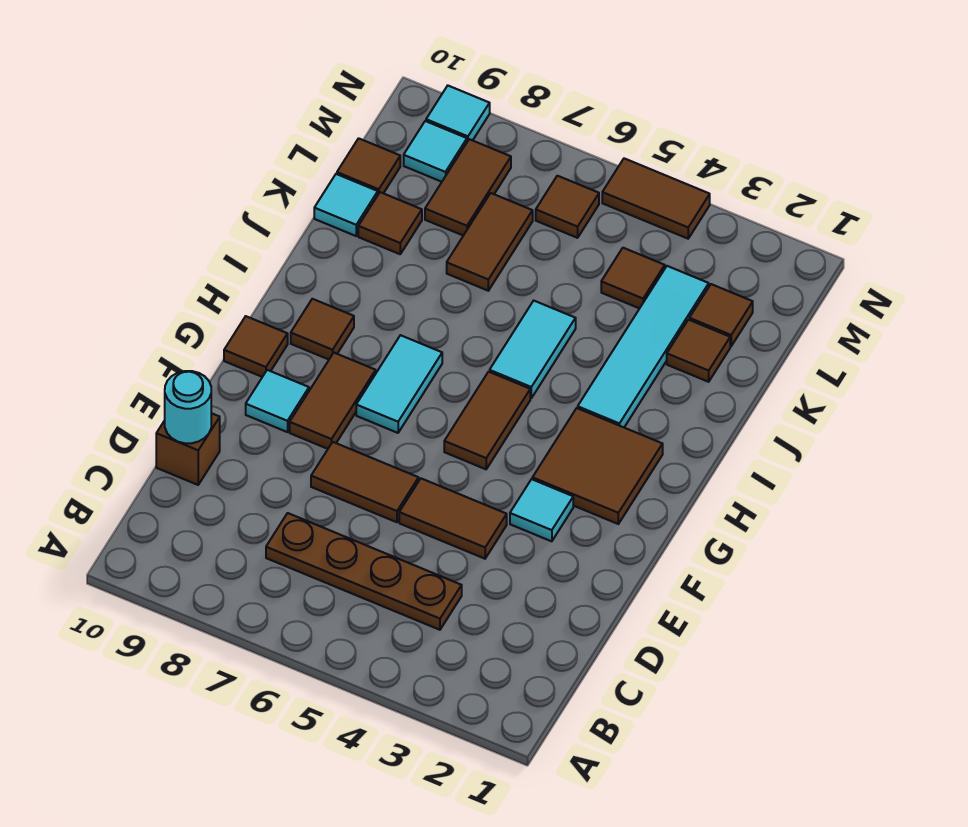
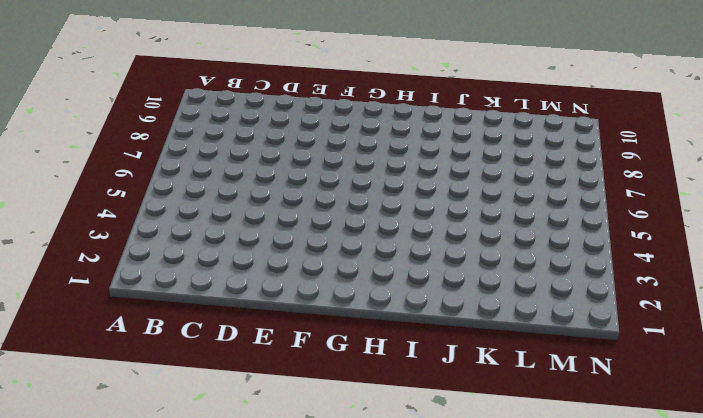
none -> brown 1x4 plate [266,513,462,630]
none -> brown 1x1 brick [156,413,220,485]
none -> brown 1x2 tile [399,479,507,559]

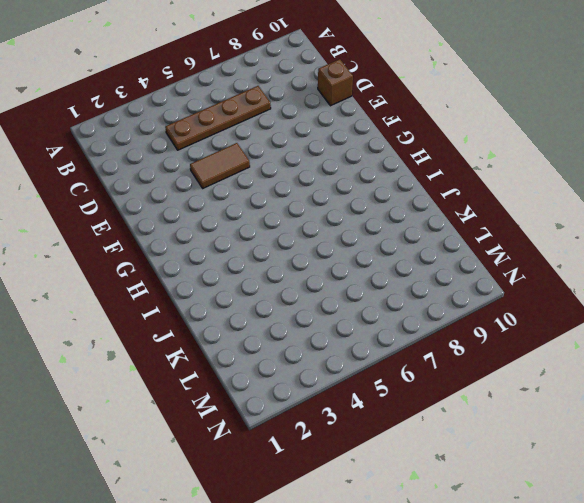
none -> brown 1x2 tile [311,442,419,522]
none -> cyan 1x1 tile [510,479,573,541]
none -> brown 1x2 tile [290,353,376,449]

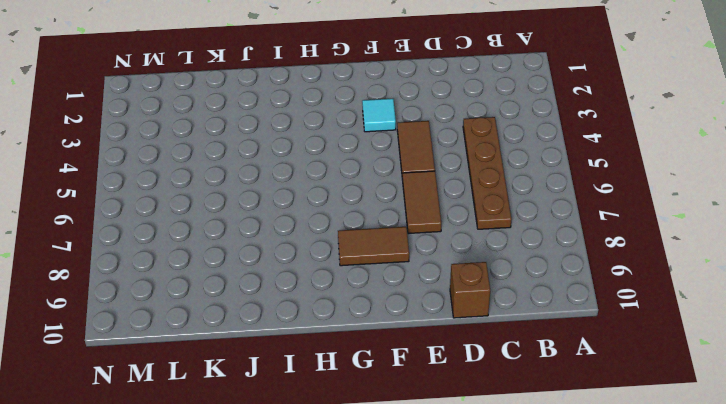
none -> cyan 1x1 tile [246,370,309,432]
none -> brown 2x2 tile [532,408,663,524]
none -> brown 1x2 tile [444,372,530,469]

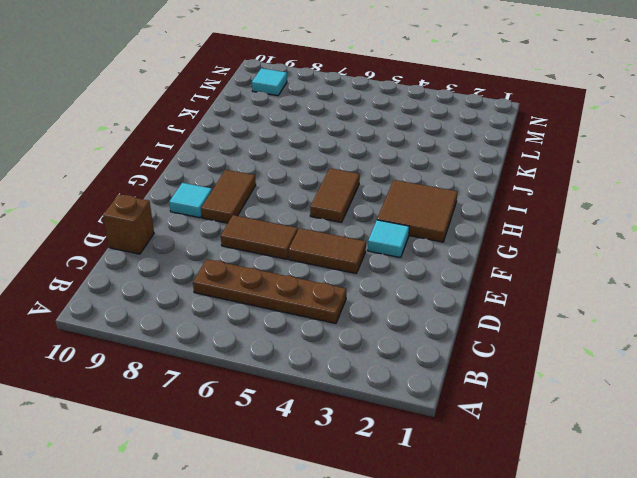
none -> cyan 1x2 tile [356,335,442,433]
none -> brown 1x1 tile [224,316,288,377]
none -> brown 1x1 tile [291,299,354,359]

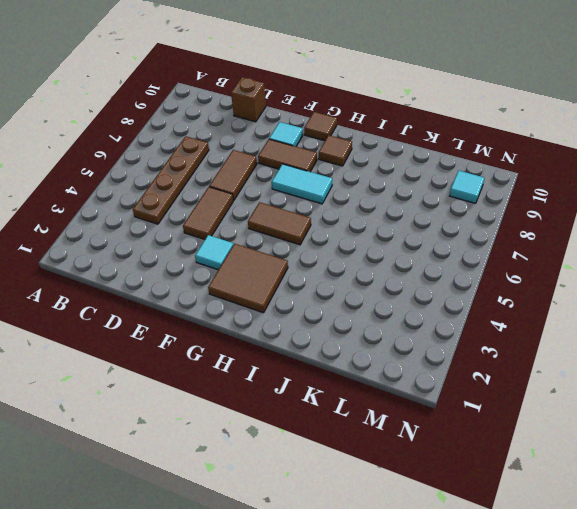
none -> cyan 1x4 tile [578,266,709,427]
none -> cyan 1x2 tile [490,301,576,398]
none -> brown 1x1 tile [667,320,730,382]

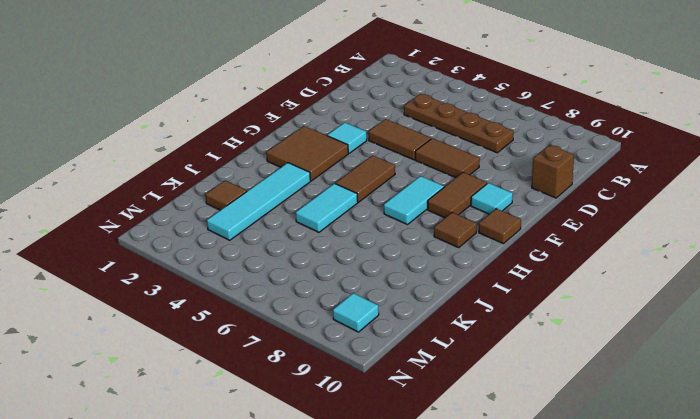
none -> brown 1x2 tile [447,193,533,291]
none -> brown 1x1 tile [358,192,422,254]
none -> cyan 1x1 tile [314,174,378,236]

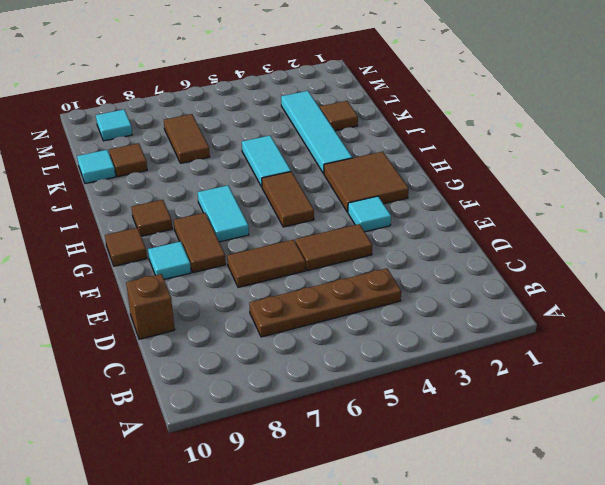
none -> brown 1x1 tile [689,284,753,346]
none -> brown 1x1 tile [601,248,665,308]
none -> brown 1x2 tile [425,139,511,236]

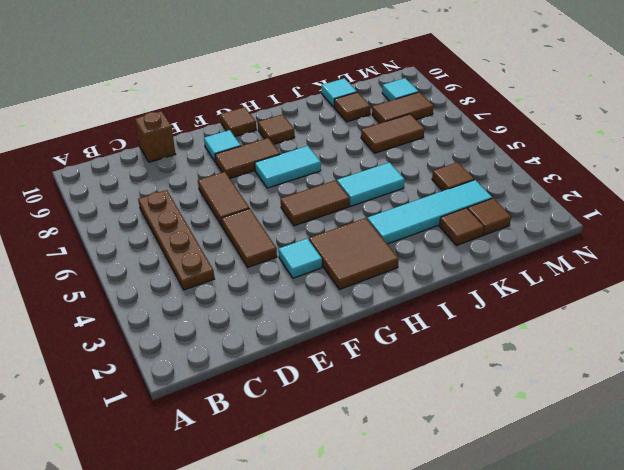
none -> brown 1x1 tile [337,138,400,194]
none -> brown 1x1 tile [536,176,599,238]
none -> brown 1x2 tile [602,158,710,239]

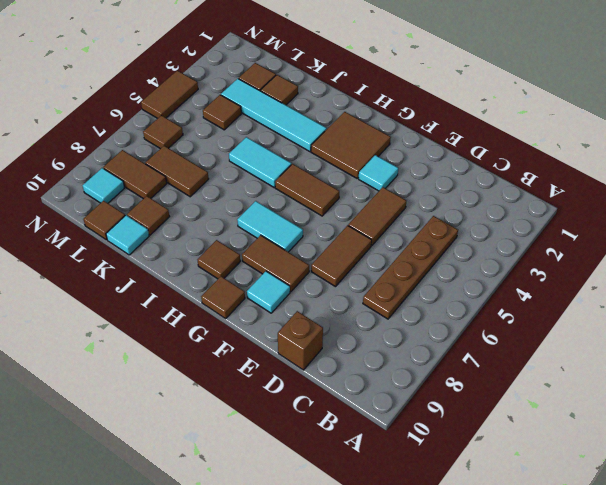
none -> cyan 1x1 tile [426,86,490,142]
none -> cyan 1x1 round brick [165,371,211,443]

